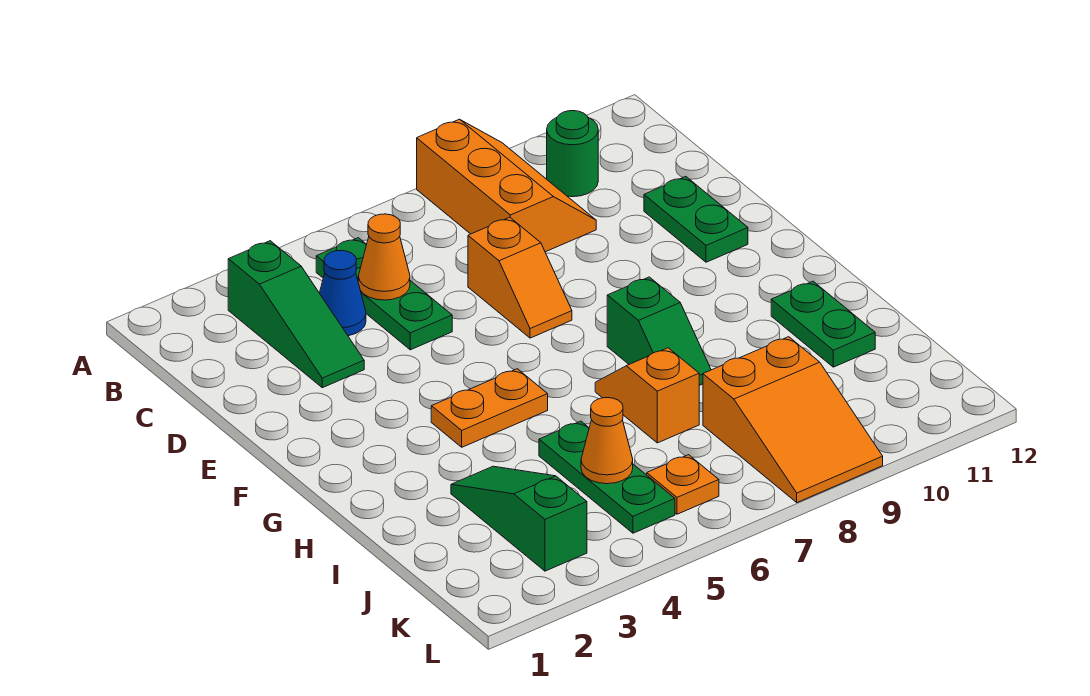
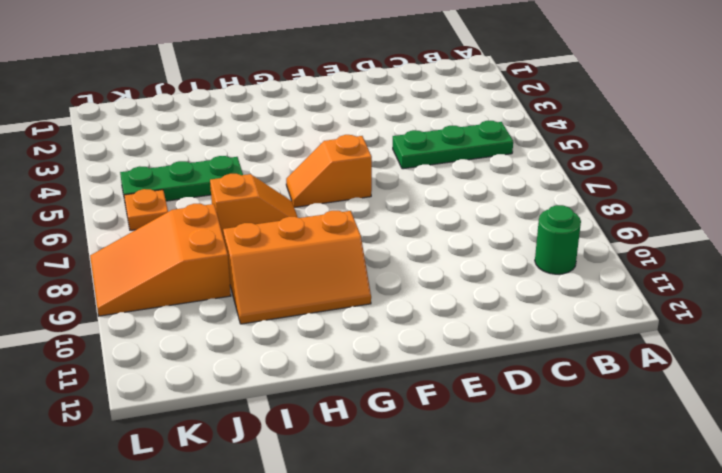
orange 1x2 slope [286,135,372,207] -> orange 1x2 slope moved to [468,217,572,338]
orange 2x3 slope [223,211,371,324] -> orange 2x3 slope moved to [417,119,596,252]
none -> green 1x3 slope [228,241,364,388]
none -> blue 1x1 cone [320,250,366,336]
none -> green 1x2 plate [644,177,748,262]

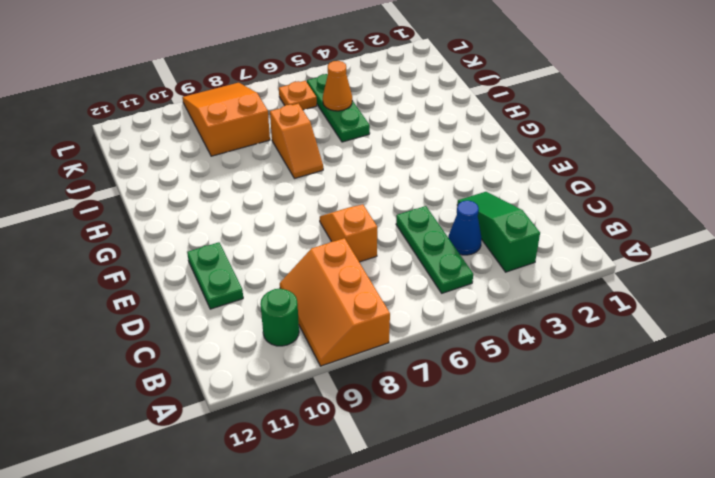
none -> orange 1x2 plate [431,369,548,447]
none -> green 1x2 slope [607,277,711,385]
none -> green 1x2 plate [771,281,875,367]

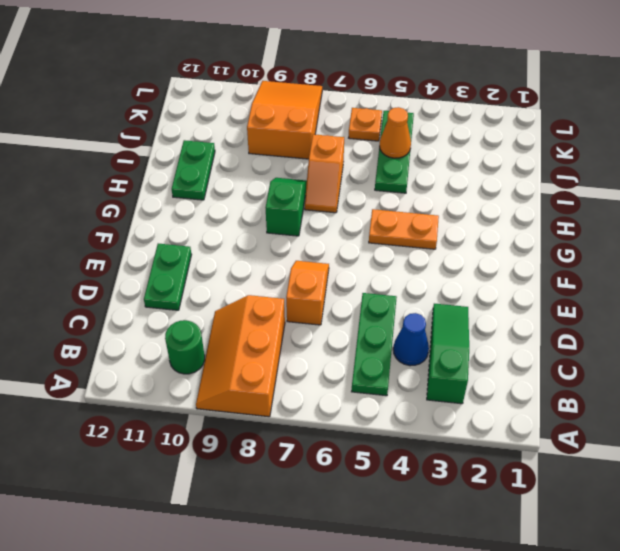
none -> green 1x3 slope [451,466,587,571]
none -> orange 1x1 cone [358,214,410,300]

